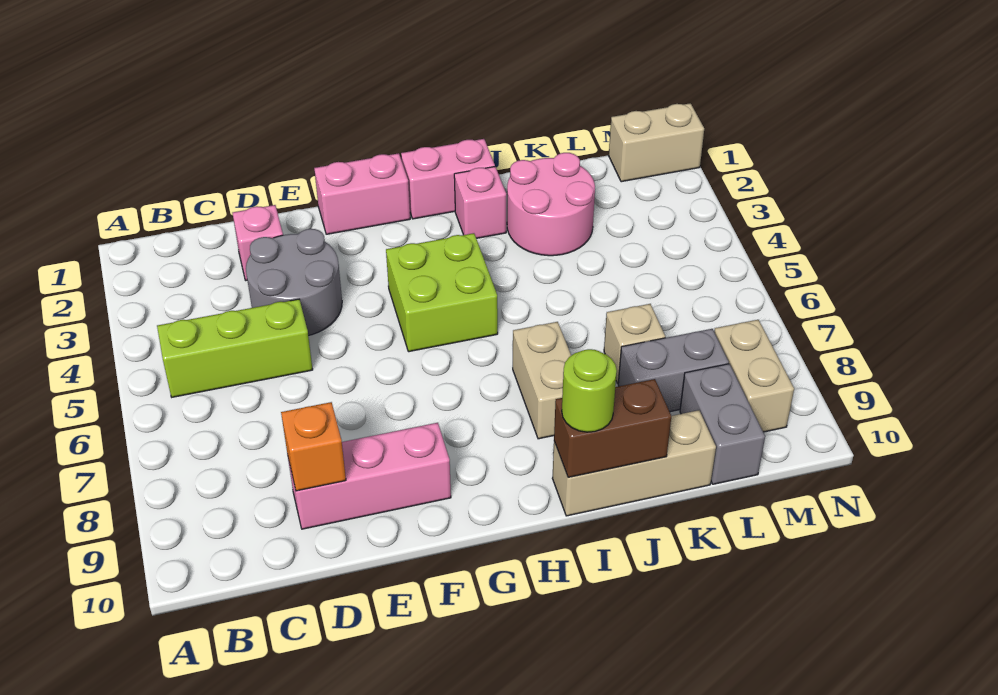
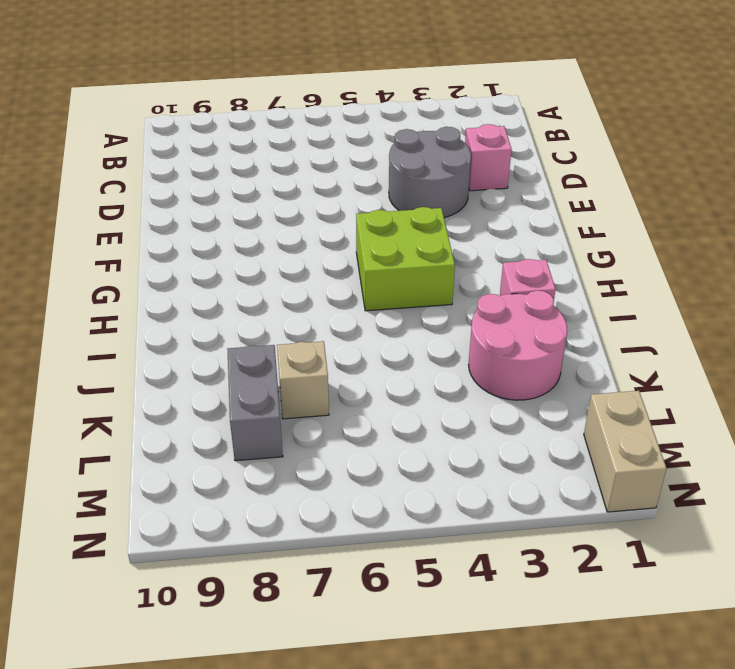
none -> lime 1x3 brick [157,299,313,397]
none -> pink 1x3 brick [288,423,451,529]
none -> pink 1x2 brick [314,153,410,234]

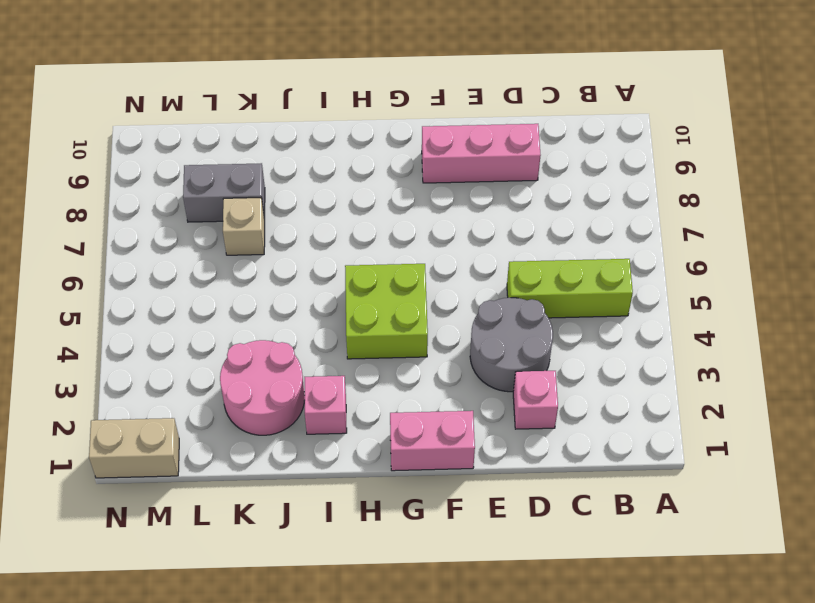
none -> pink 1x2 brick [401,139,495,219]
none -> tan 1x2 brick [513,322,571,439]
none -> tan 1x3 brick [552,410,716,516]

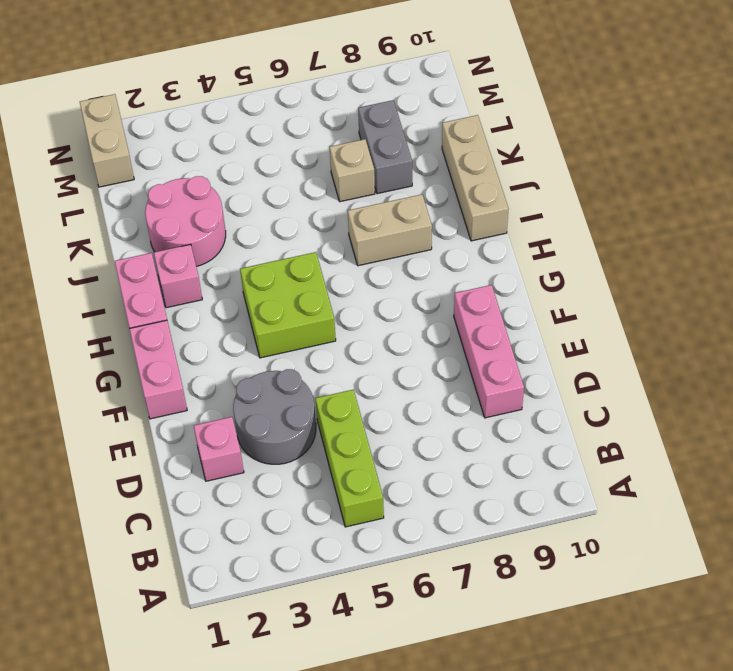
none -> grey 1x2 brick [680,364,765,484]
none -> tan 1x2 brick [714,320,794,432]
none -> orange 1x1 brick [281,402,346,491]

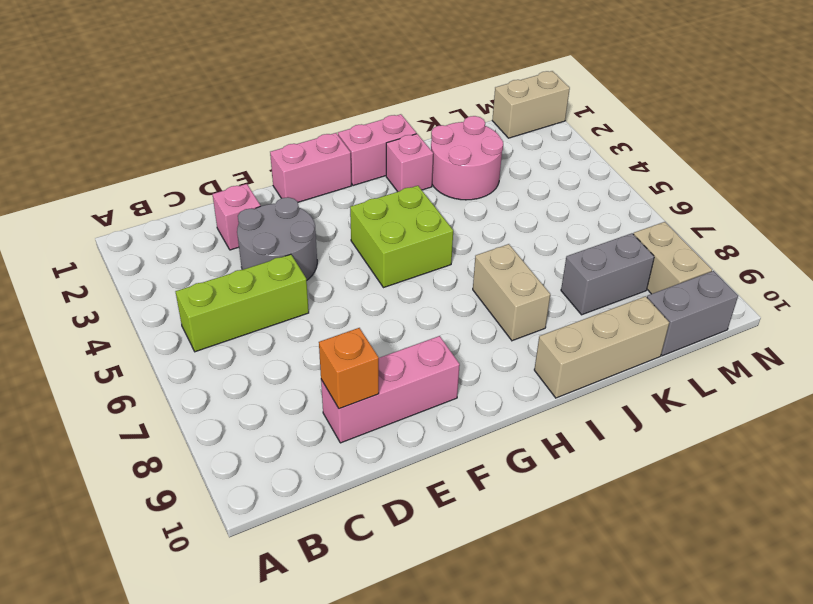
grey 1x2 brick [647,271,738,356] -> grey 1x2 brick turned to [680,364,765,484]
none -> tan 1x1 brick [604,304,665,383]
none -> brown 1x2 brick [554,379,671,477]
none -> lime 1x1 round brick [562,349,617,432]

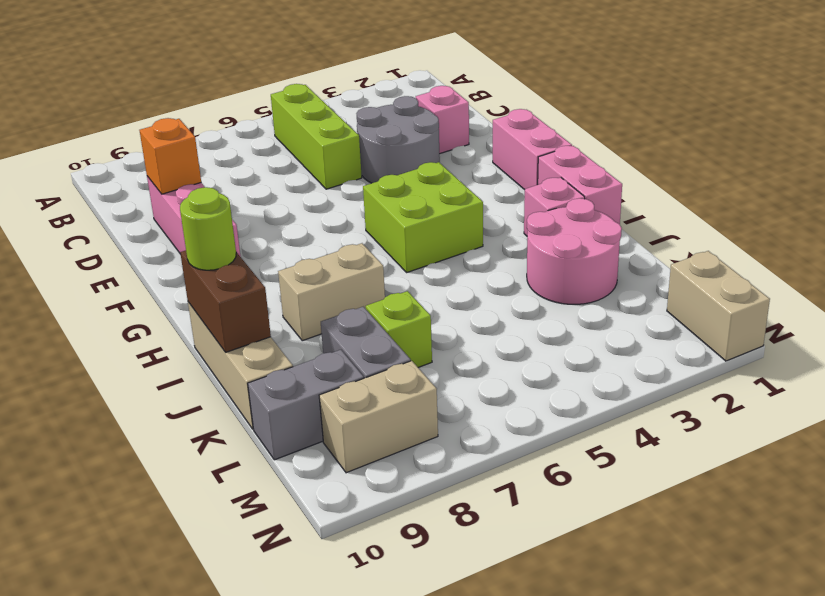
lime 1x1 brick [366,291,432,367] -> tan 1x1 brick [604,304,665,383]

